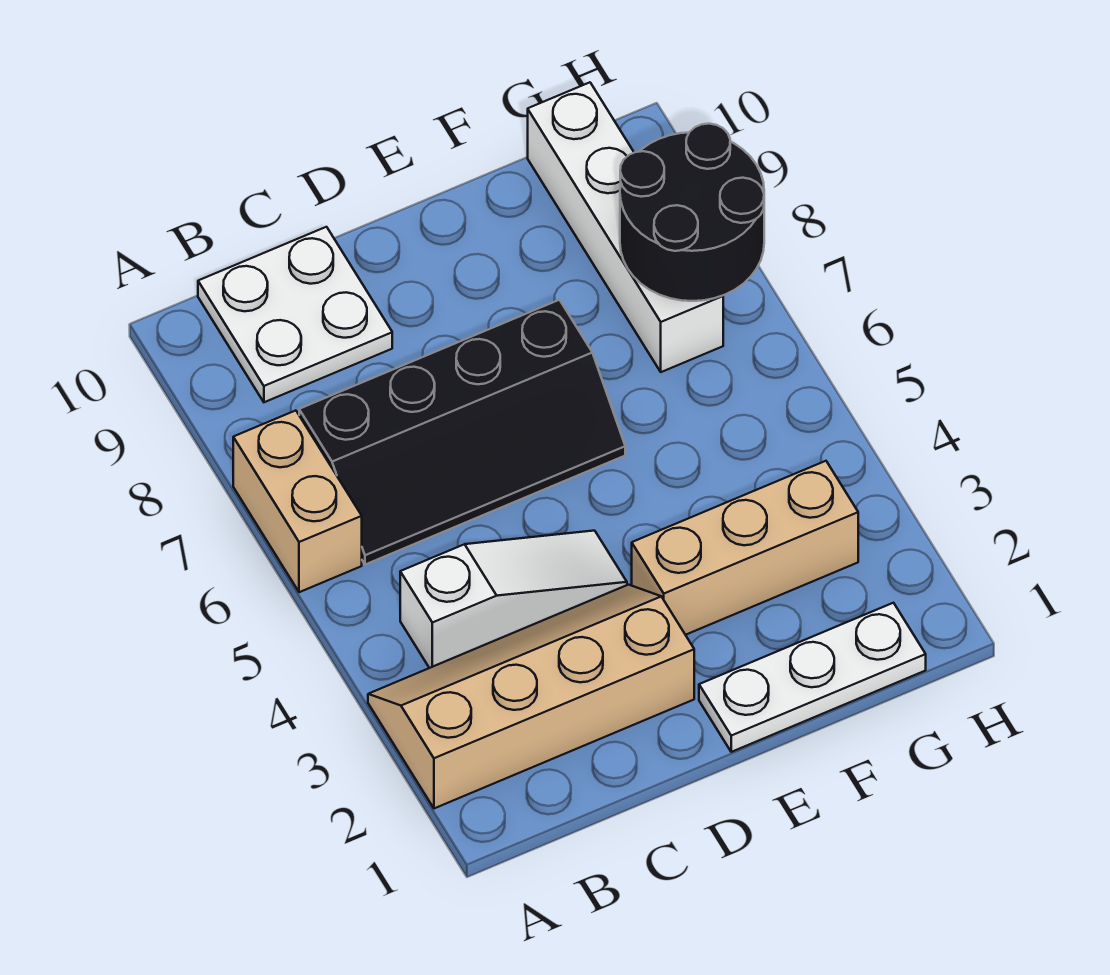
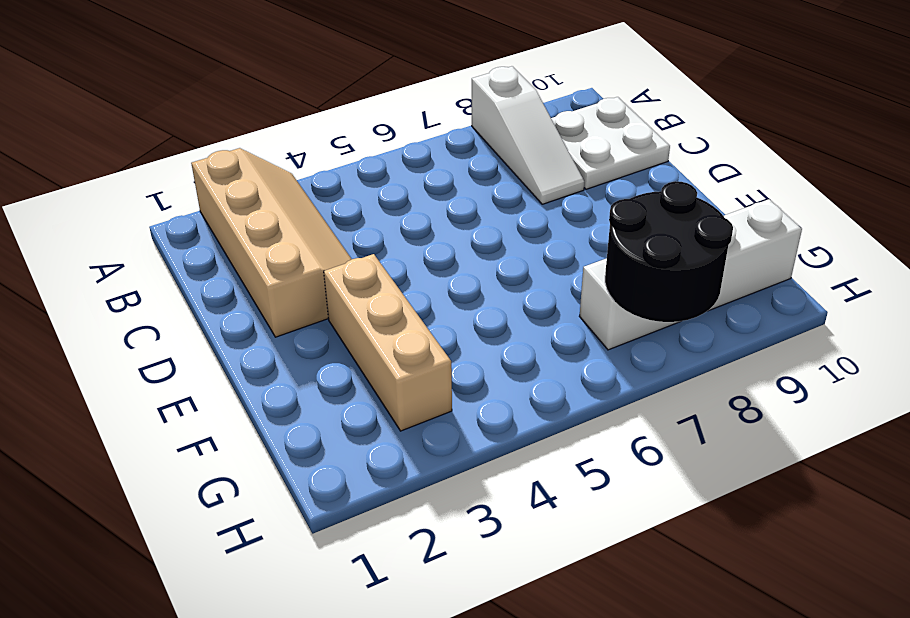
white 1x3 slope [472,66,584,204] -> white 1x3 slope moved to [400,531,627,668]
none -> tan 1x2 brick [233,411,362,592]
none -> black 2x4 slope [299,300,625,565]

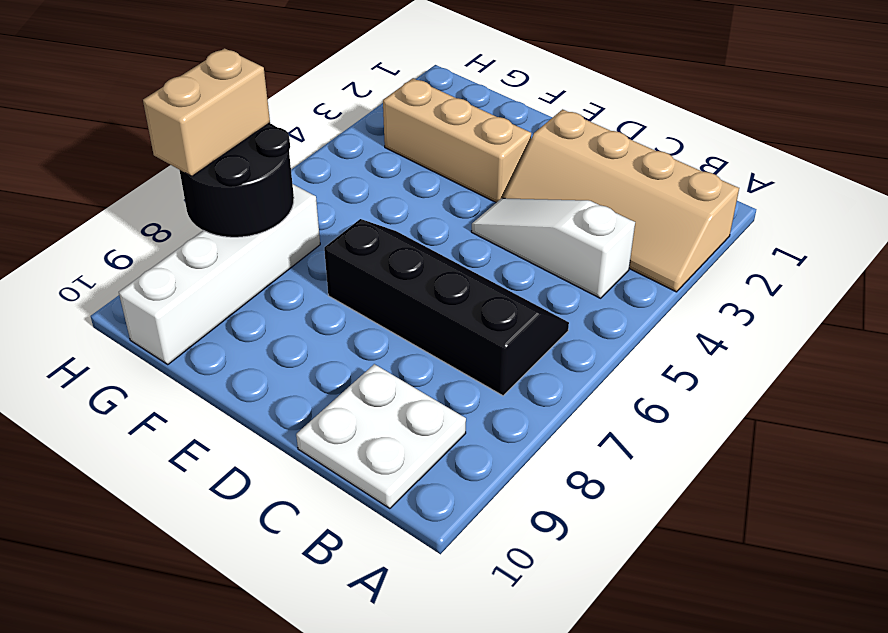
tan 1x2 brick [143,48,270,176] -> tan 1x2 brick moved to [233,411,362,592]
none -> white 1x3 plate [699,603,926,752]

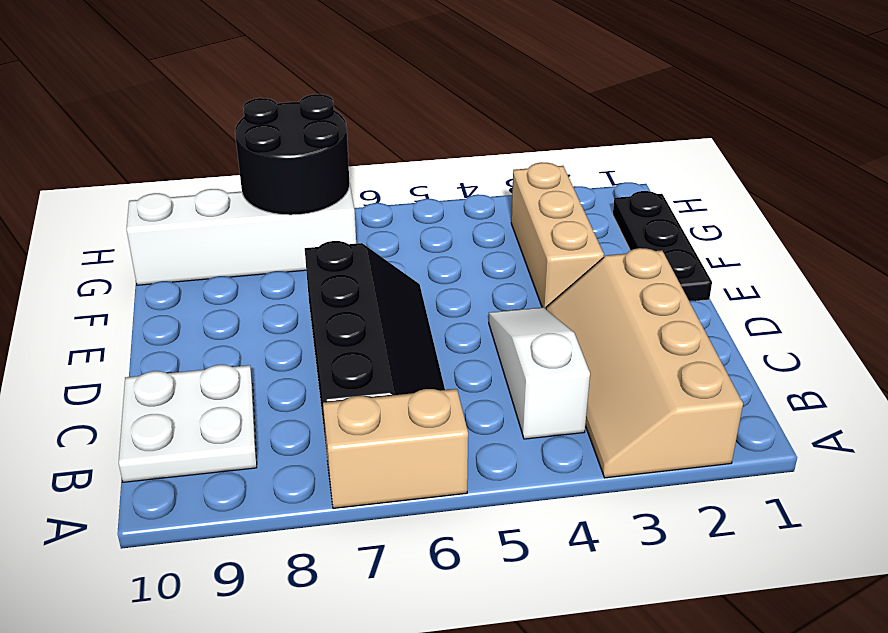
black 1x3 plate [613,191,712,301] -> white 1x3 plate [699,603,926,752]

